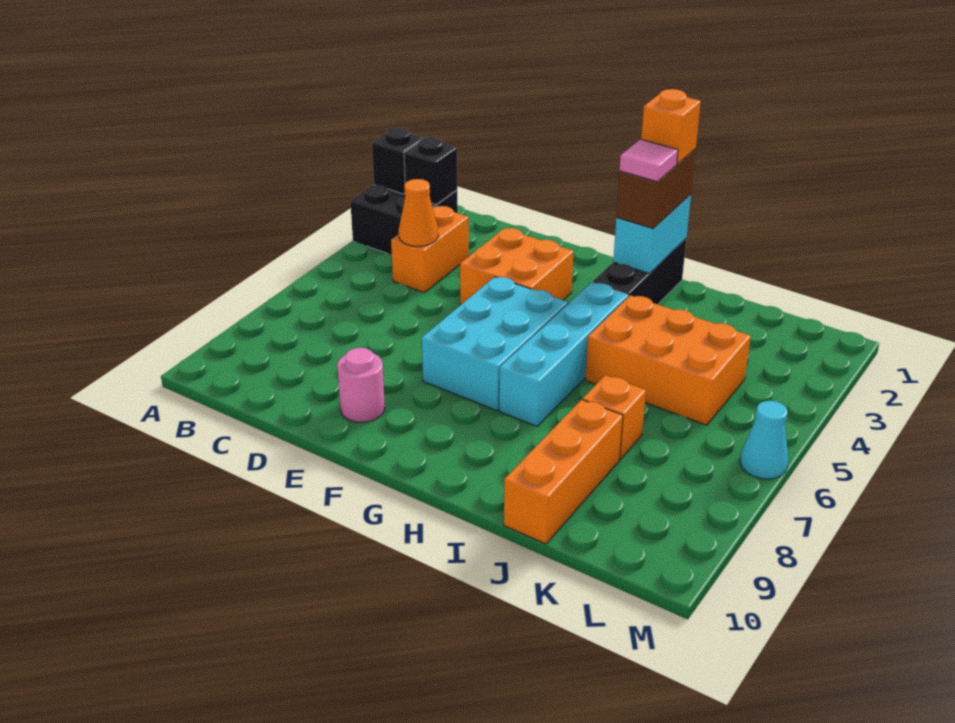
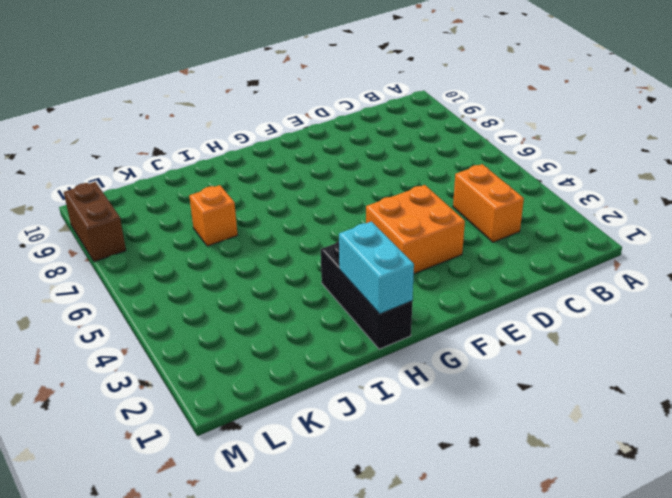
brown 1x2 brick [64,182,126,262] -> brown 1x2 brick moved to [616,149,696,229]
none -> black 2x2 brick [350,185,458,254]
none -> pink 1x1 round brick [337,348,385,422]
none -> cyan 2x3 brick [422,277,568,410]

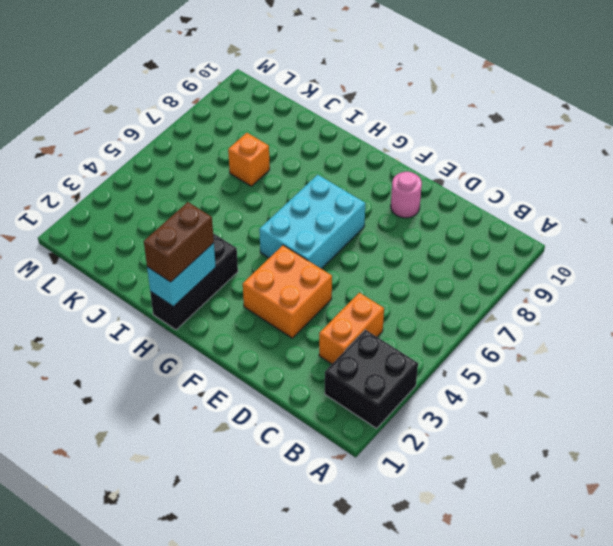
none -> cyan 1x4 brick [499,283,628,426]
none -> orange 2x3 brick [585,295,751,425]
none -> orange 1x3 brick [504,400,623,544]

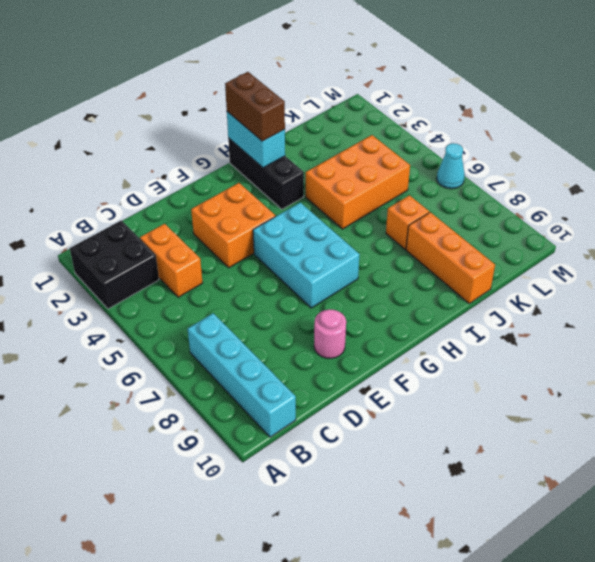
cyan 1x4 brick [188,313,296,437] -> cyan 1x4 brick moved to [499,283,628,426]
none -> black 1x1 brick [372,128,423,194]
none -> black 1x1 brick [404,137,457,205]
none -> orange 1x1 cone [399,179,438,246]

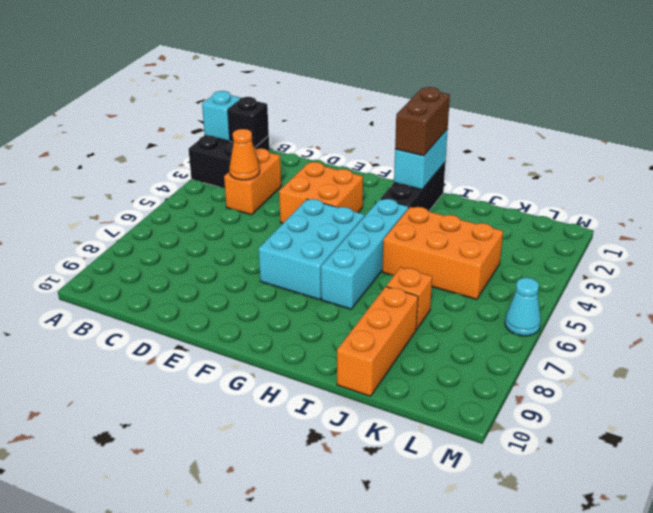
cyan 1x1 brick [202,91,241,141] -> black 1x1 brick [372,128,423,194]
none -> pink 1x1 round brick [337,348,385,422]
none -> orange 1x1 brick [641,89,701,164]
none -> pink 1x1 tile [620,139,678,181]

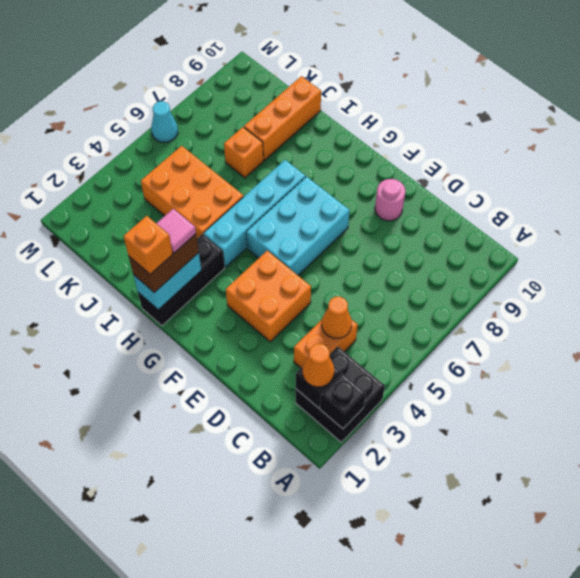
orange 1x1 cone [303,344,334,387] -> none

